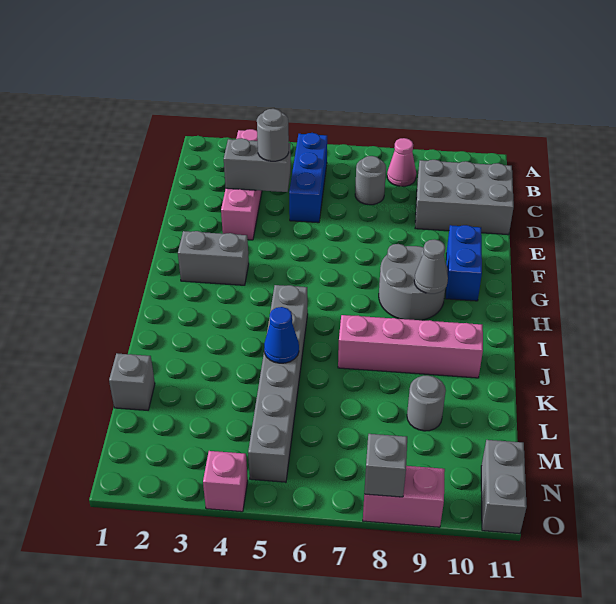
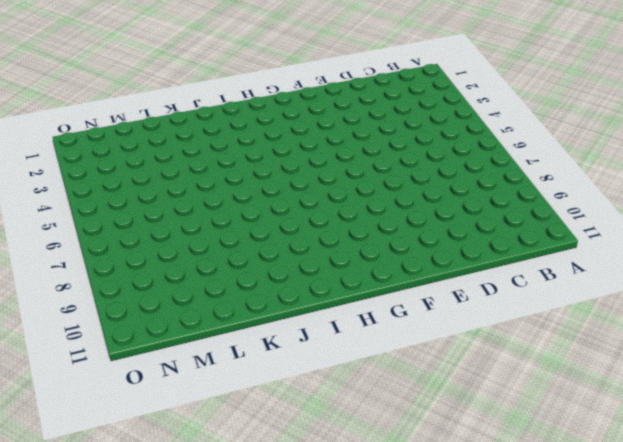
none -> pink 1x4 brick [221,129,262,240]
none -> blue 1x3 brick [289,133,327,223]
none -> pink 1x1 cone [387,138,416,186]

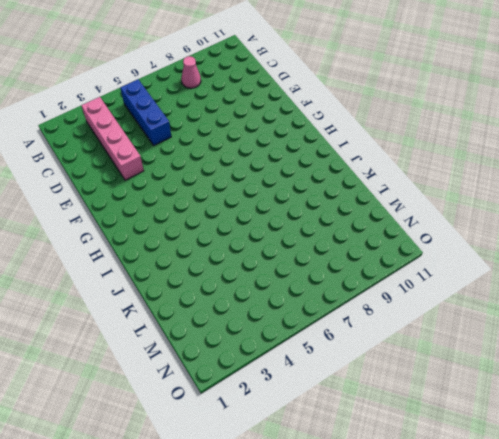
none -> grey 1x1 round brick [355,156,386,205]
none -> grey 2x3 brick [415,160,514,235]
none -> blue 1x2 brick [446,225,482,301]

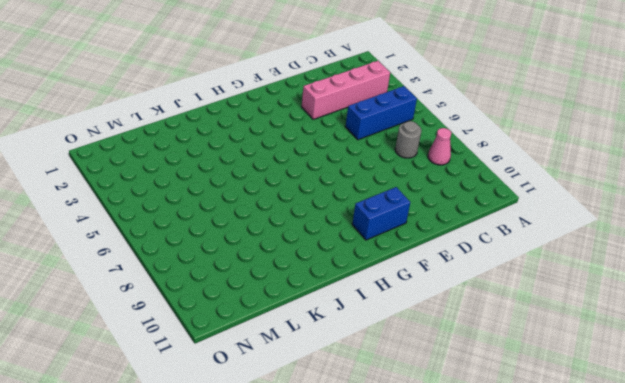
none -> grey 2x3 brick [415,160,514,235]
none -> grey 1x2 brick [178,231,249,285]
none -> grey 2x2 round brick [379,244,447,320]

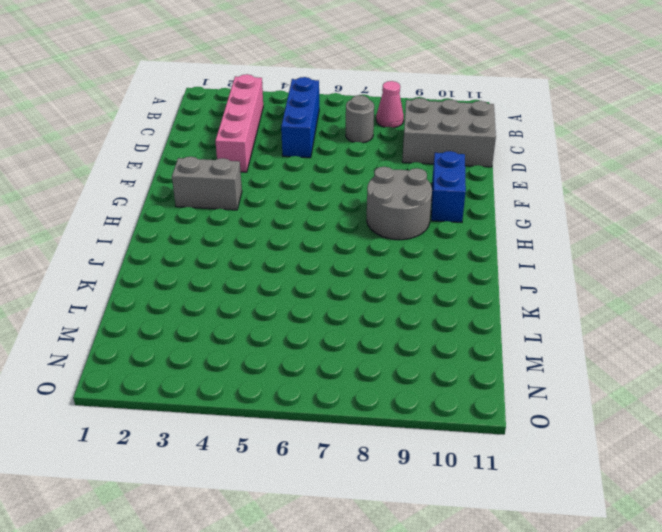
none -> grey 1x6 brick [248,285,308,482]
none -> pink 1x4 brick [338,315,483,378]
none -> grey 1x1 brick [109,353,155,410]

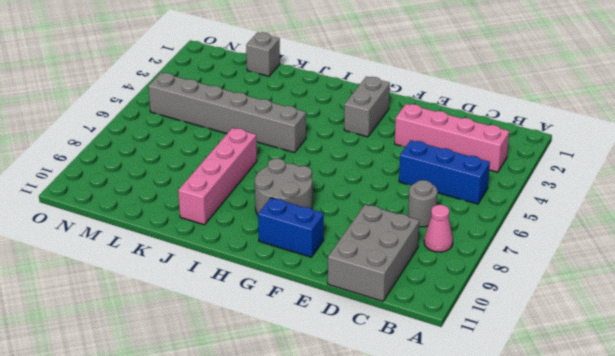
none -> grey 1x1 round brick [407,376,446,431]
none -> grey 1x2 brick [481,440,527,534]
none -> pink 1x1 brick [203,451,248,512]

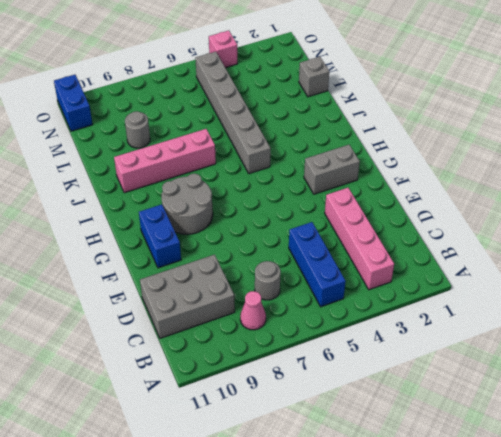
blue 1x2 brick [54,75,93,131] -> grey 1x2 brick [481,440,527,534]
none -> pink 1x2 brick [363,466,445,527]
none -> grey 1x2 brick [224,138,291,192]
none -> grey 1x1 cone [414,239,448,294]

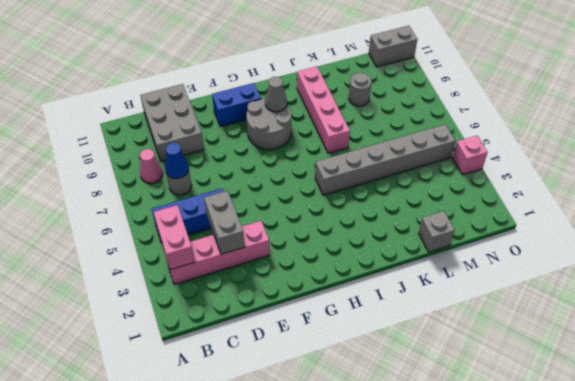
pink 1x2 brick [154,205,194,270] -> pink 1x2 brick moved to [363,466,445,527]
blue 1x1 cone [165,143,189,179] -> blue 1x1 cone moved to [264,307,299,363]
none -> grey 1x2 brick [178,231,249,285]
none -> grey 1x1 brick [364,434,407,497]
none -> grey 1x1 round brick [257,109,289,161]

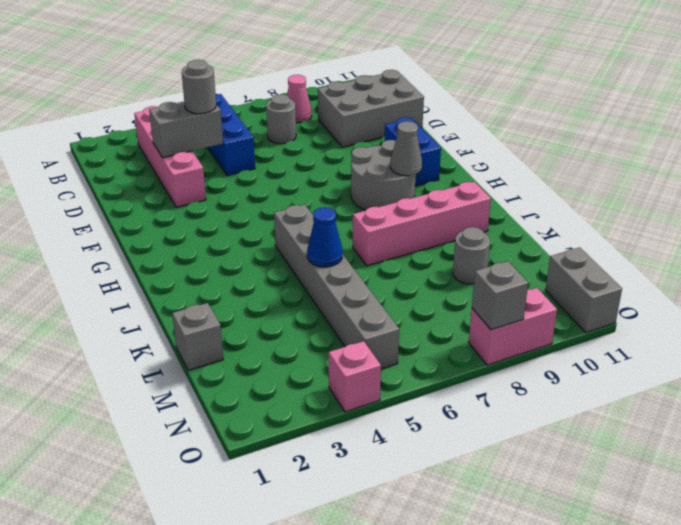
none -> grey 1x2 brick [178,231,249,285]

